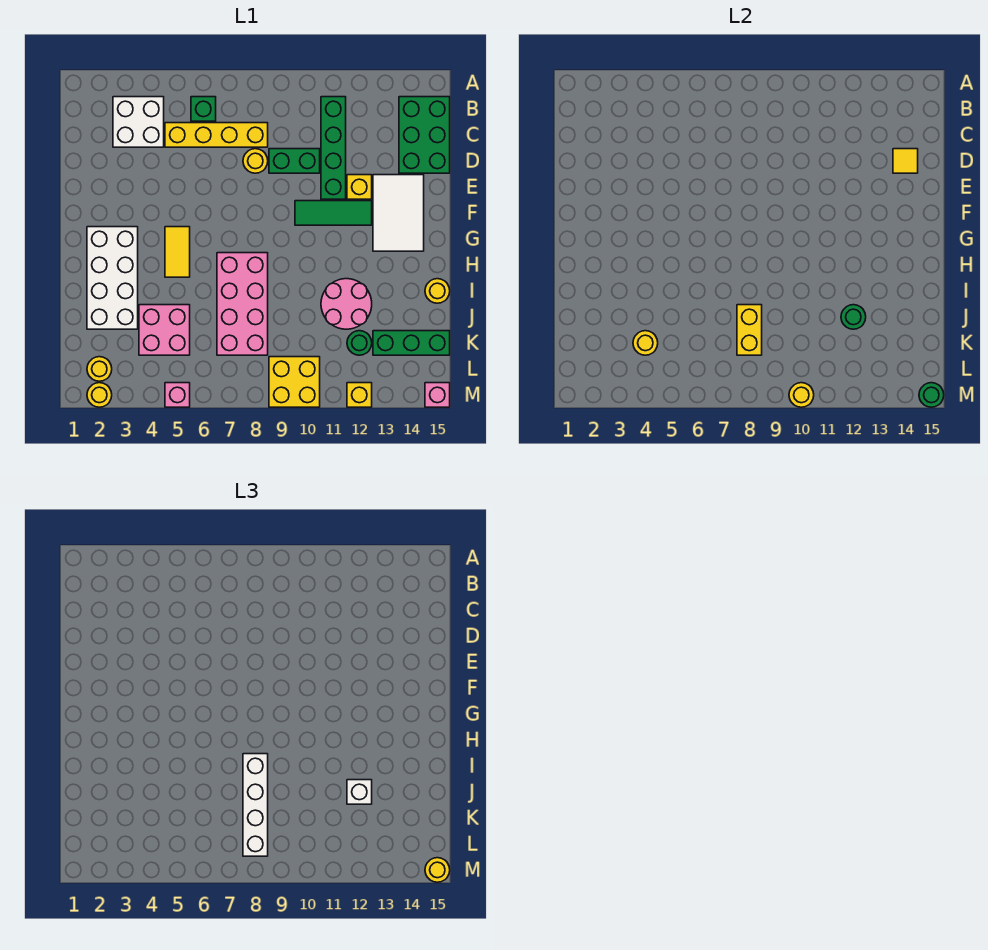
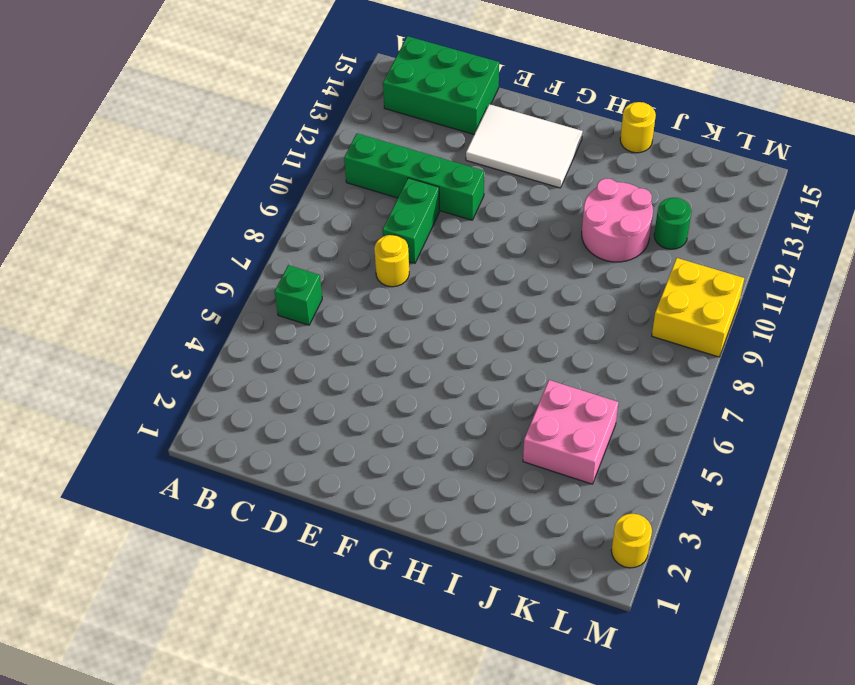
none -> white 2x2 brick [113,97,164,147]
none -> yellow 1x4 brick [165,123,268,147]
none -> yellow 1x1 brick [347,175,372,199]
none -> green 1x3 tile [295,201,372,225]

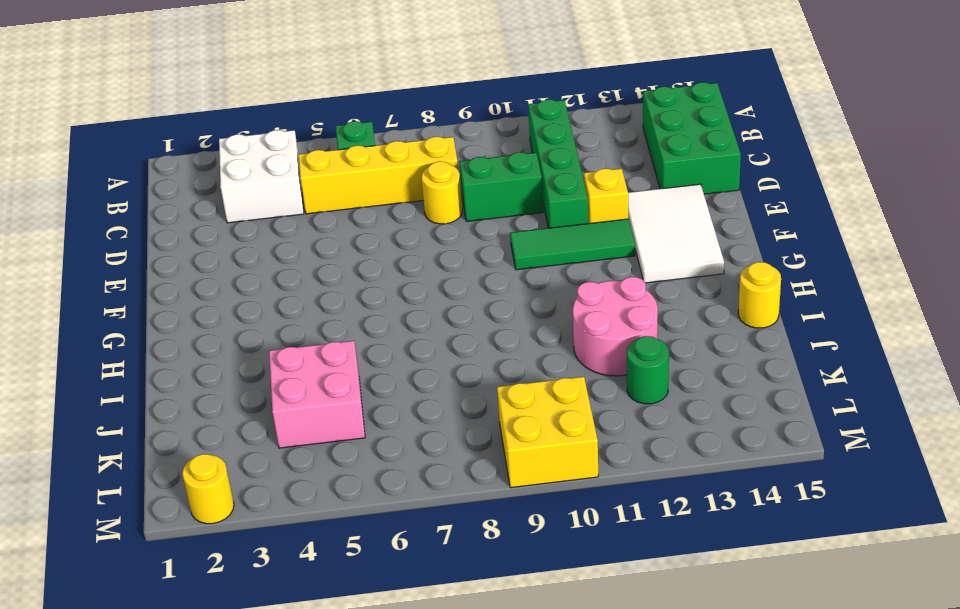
none -> white 2x4 brick [87,227,138,329]
none -> yellow 1x2 tile [165,227,190,277]
none -> pink 2x4 brick [217,253,268,355]
none -> green 1x3 brick [373,331,450,355]

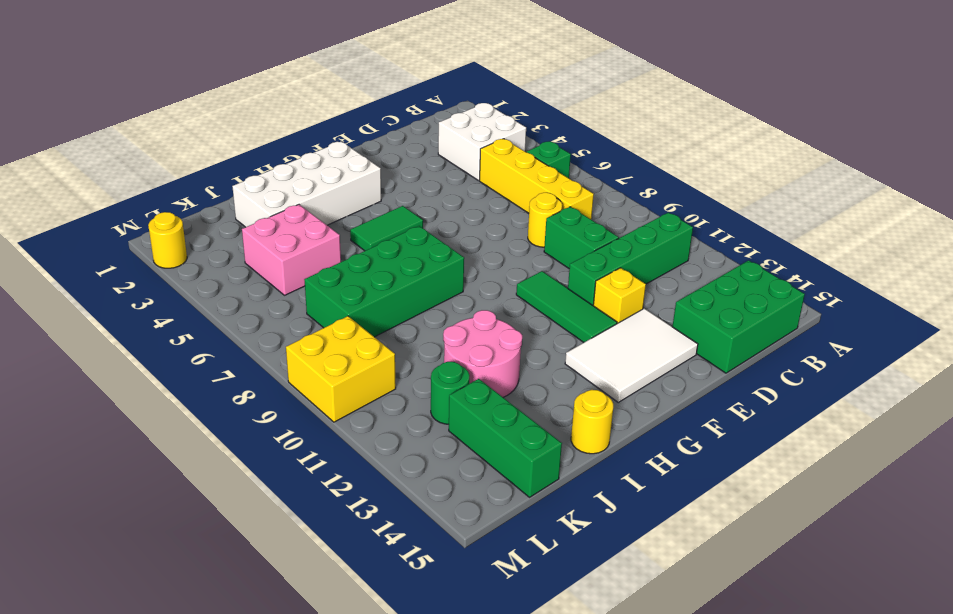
green 1x2 tile [350,206,423,251] -> yellow 1x2 tile [165,227,190,277]
green 2x4 brick [304,226,464,337] -> pink 2x4 brick [217,253,268,355]
none -> yellow 1x1 round brick [87,357,112,381]
none -> pink 1x1 brick [165,383,190,407]
none -> yellow 1x1 brick [347,383,372,407]
none -> pink 1x1 brick [425,383,450,407]

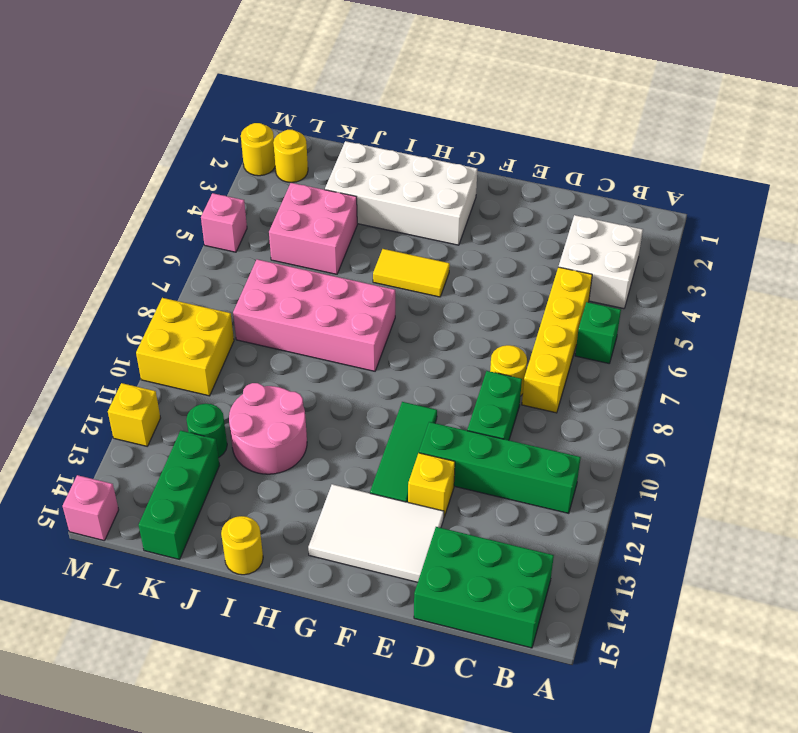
none -> yellow 1x1 tile [893,149,918,173]
none -> yellow 1x2 brick [737,305,762,355]
none -> green 1x1 round brick [841,305,866,329]
none -> yellow 1x1 round brick [633,331,658,355]

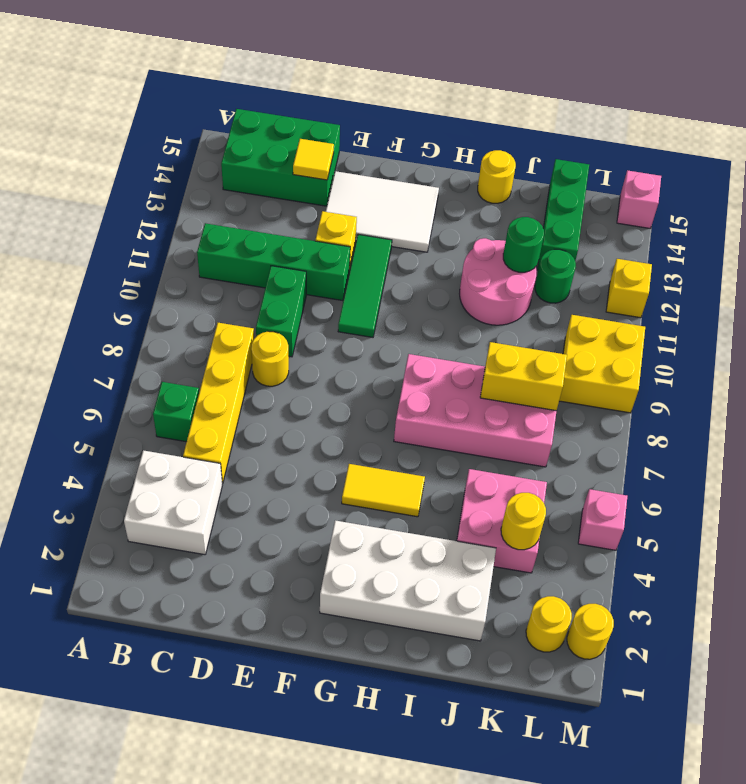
none -> yellow 1x1 round brick [789,383,814,407]
none -> green 1x1 round brick [919,383,944,407]
none -> white 1x4 brick [243,754,268,856]
none -> white 1x1 brick [347,780,372,804]

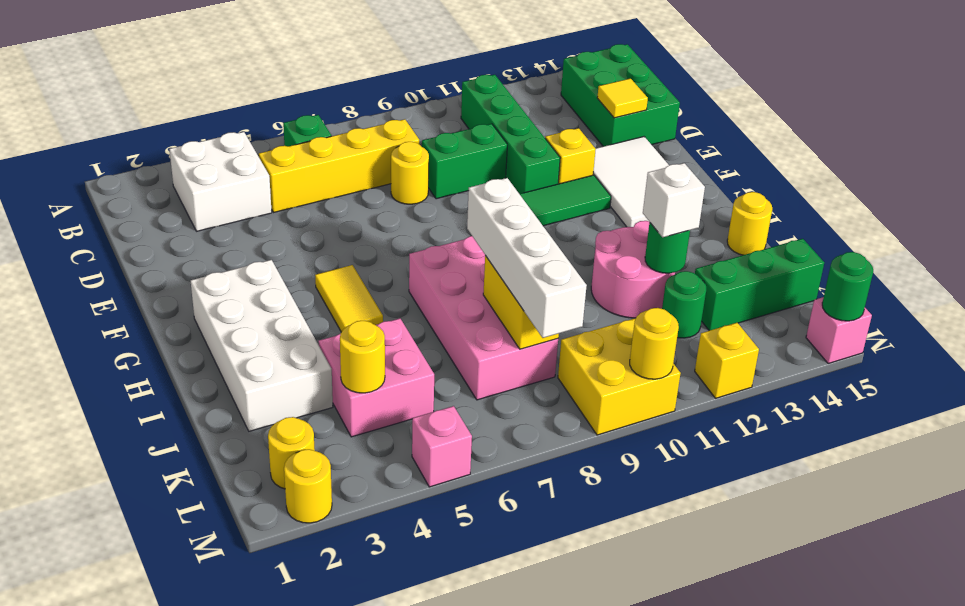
none -> yellow 1x1 round brick [425,858,450,882]

